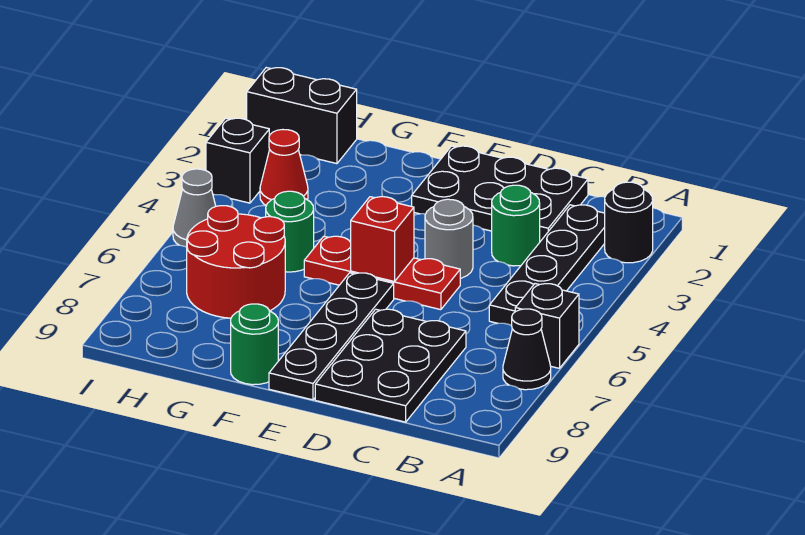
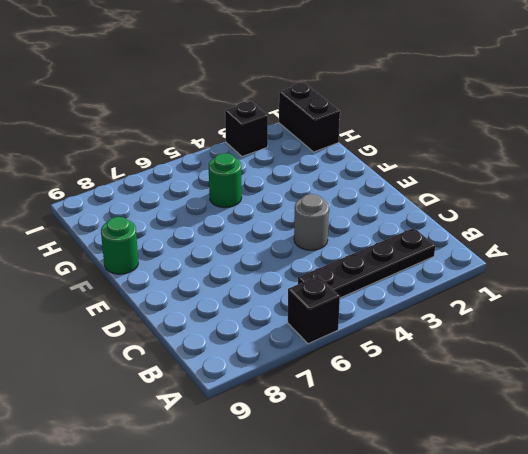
none -> black 1x1 round brick [605,182,653,263]
none -> black 1x1 cone [503,309,551,390]
none -> black 2x3 plate [412,146,588,241]

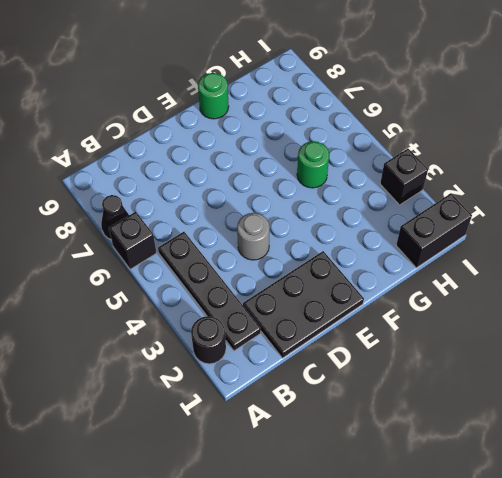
none -> green 1x1 round brick [492,185,540,266]
none -> black 2x3 plate [315,309,466,422]
none -> red 1x3 plate [304,236,460,310]

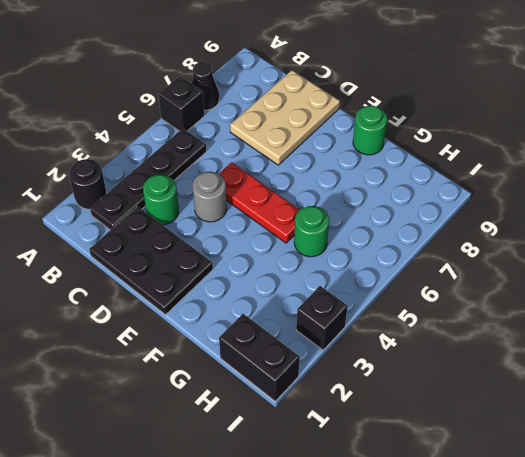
tan 2x3 plate [230,70,340,165] -> black 2x3 plate [315,309,466,422]
none -> black 1x4 plate [269,273,394,400]
none -> red 2x2 round brick [187,206,285,318]
none -> red 1x1 cone [260,129,308,206]

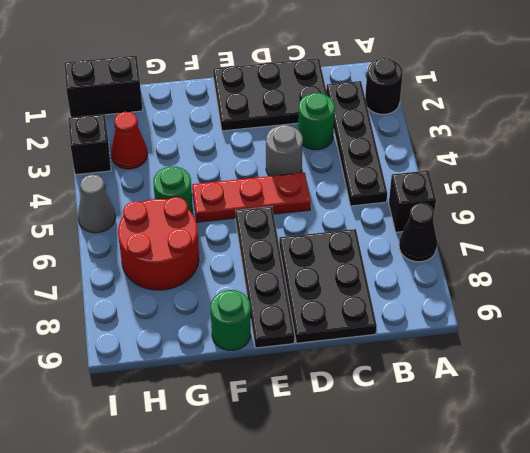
none -> red 1x1 brick [351,197,414,281]

